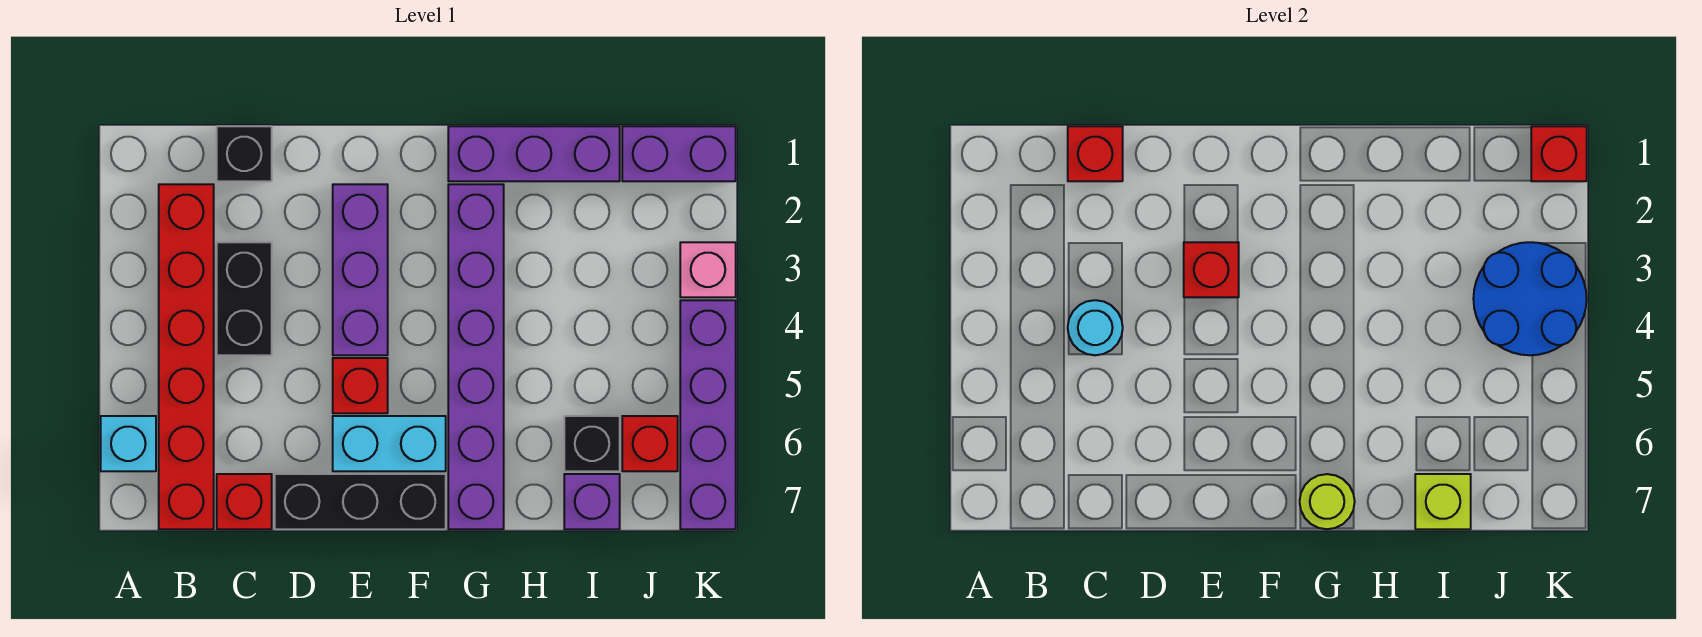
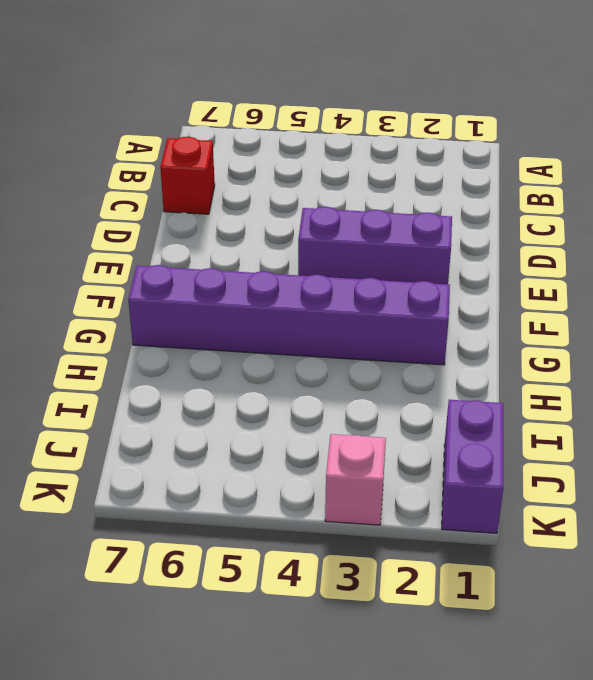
none -> cyan 1x1 brick [101,416,156,471]
none -> red 1x6 brick [159,184,214,529]
none -> black 1x1 brick [217,126,272,181]

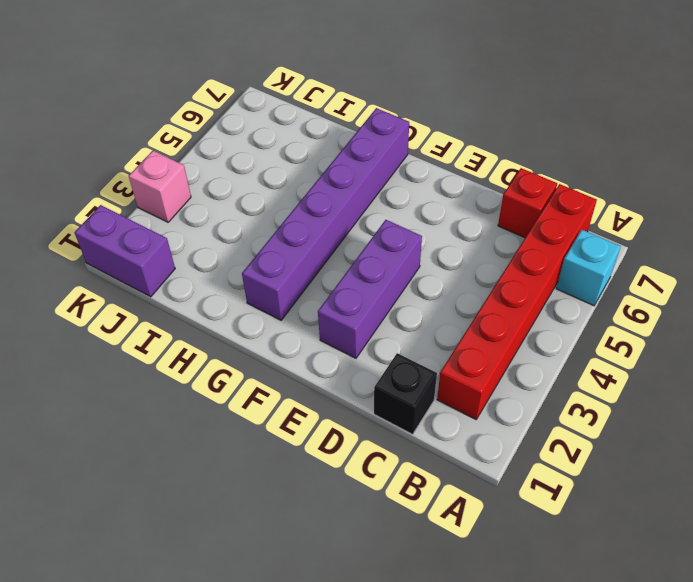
none -> black 1x2 brick [217,242,272,355]
none -> black 1x3 brick [275,474,446,529]
none -> red 1x1 brick [333,358,388,413]

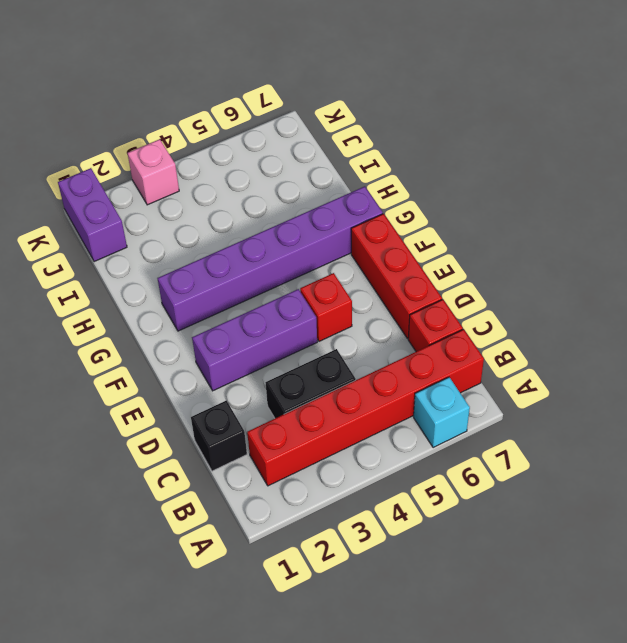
red 1x3 brick [351,214,442,339] -> black 1x3 brick [275,474,446,529]
none -> cyan 1x2 brick [333,416,446,471]
none -> purple 1x3 brick [448,126,620,181]
none -> black 1x1 brick [564,416,620,471]

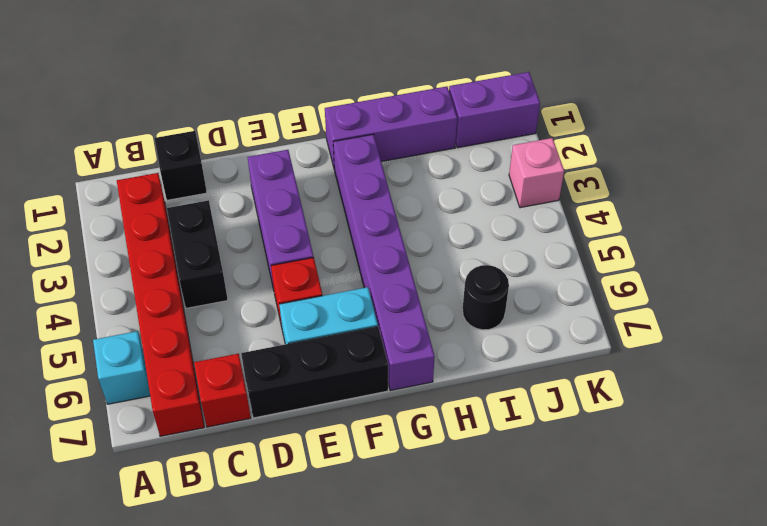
black 1x1 round brick [463,265,509,330] -> black 1x1 brick [564,416,620,471]
none -> purple 1x1 brick [564,474,620,529]
none -> red 1x1 brick [622,416,678,471]
none -> purple 1x4 brick [680,300,736,529]

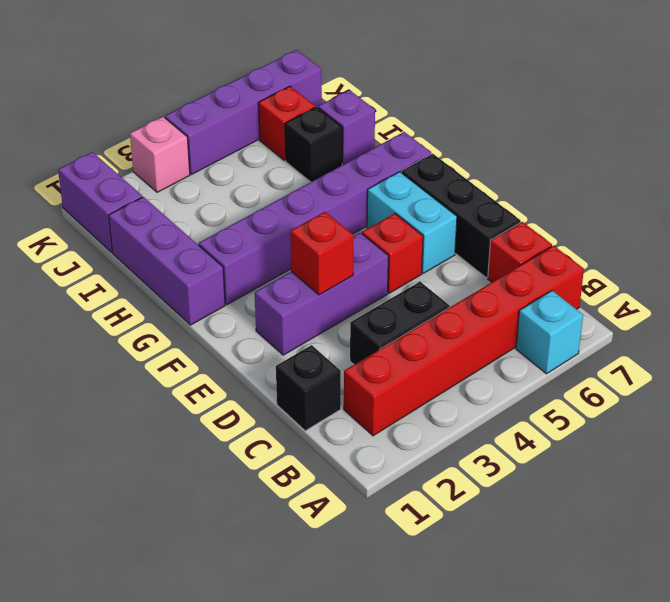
none -> red 1x1 brick [1068,126,1123,181]
none -> cyan 1x1 round brick [1068,300,1123,355]
none -> lime 1x1 round brick [1300,474,1355,529]

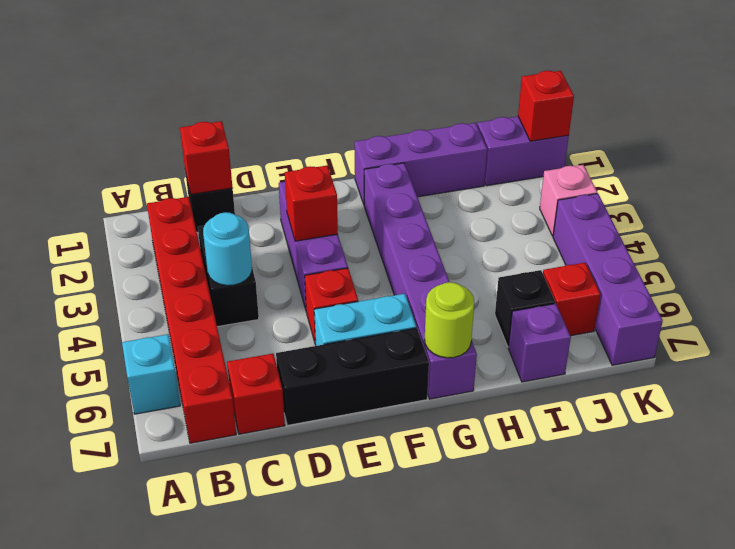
none -> lime 1x1 brick [1415,474,1471,529]
none -> blue 2x2 round brick [1473,242,1587,355]

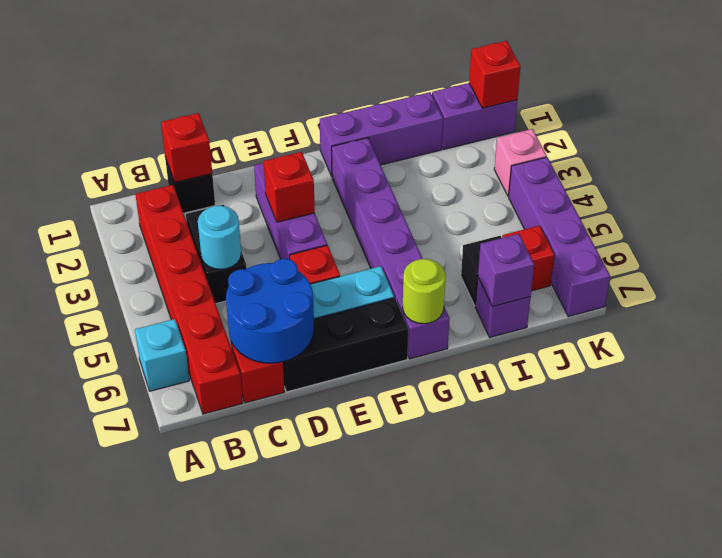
blue 2x2 round brick [226,259,314,363] -> blue 2x2 round brick moved to [1473,242,1587,355]
purple 1x1 brick [478,234,534,307] -> lime 1x1 brick [1415,474,1471,529]

